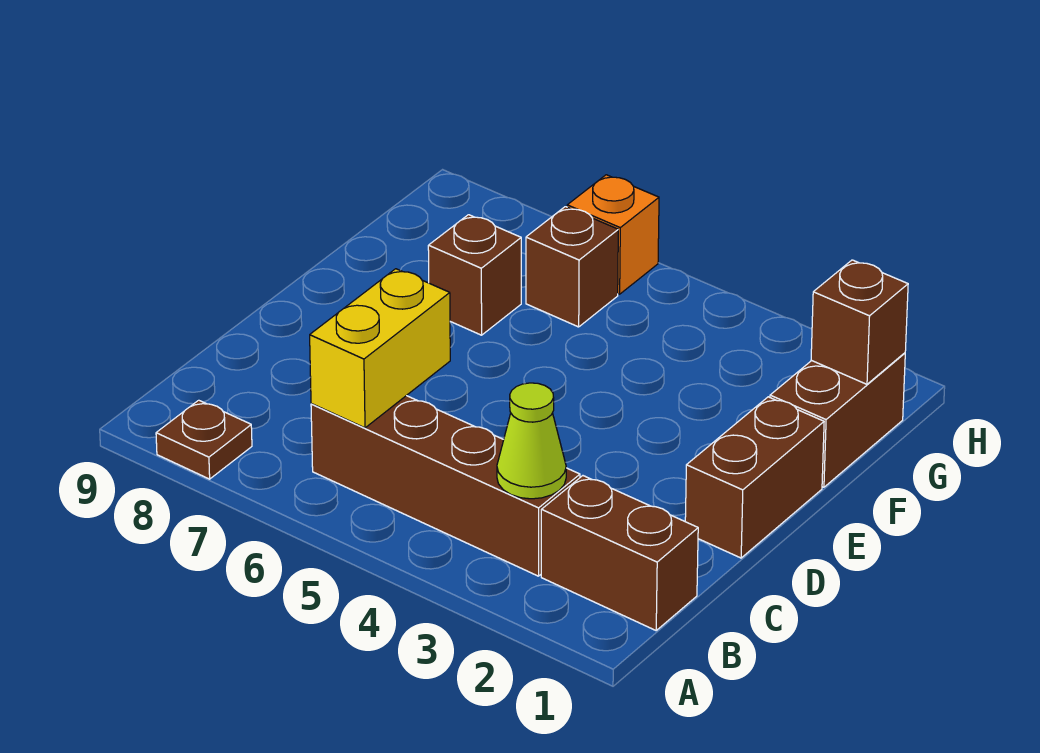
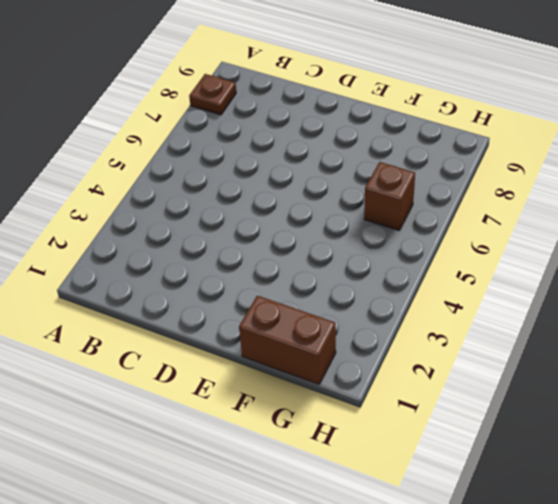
none -> brown 1x2 brick [541,476,698,630]
none -> brown 1x4 brick [311,396,580,576]

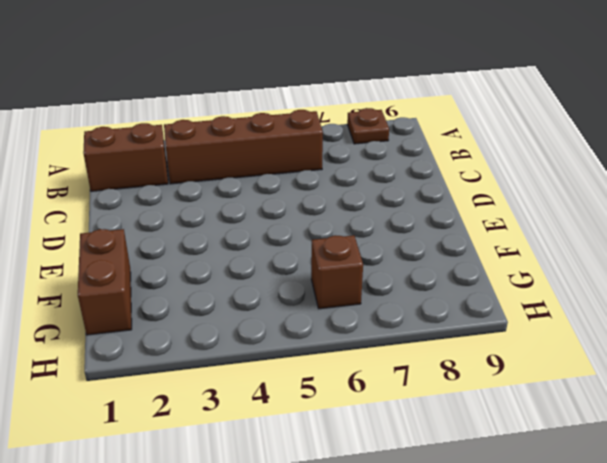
none -> brown 1x2 brick [685,397,824,558]
none -> brown 1x1 brick [428,215,521,335]

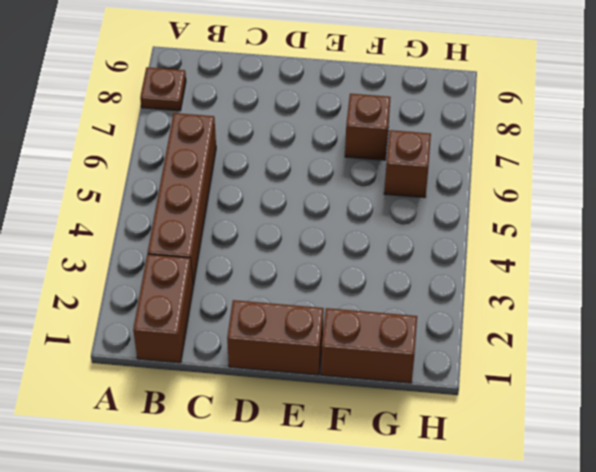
none -> orange 1x1 brick [567,175,659,294]
none -> lime 1x1 cone [497,383,566,499]

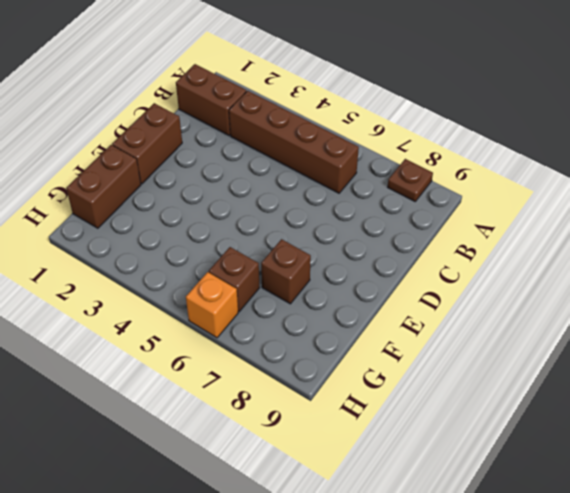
none -> lime 1x1 cone [497,383,566,499]
none -> yellow 1x2 brick [310,269,450,428]

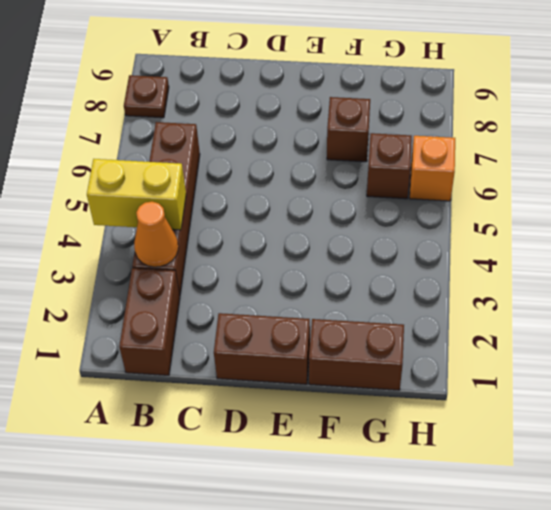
yellow 1x2 brick [87,159,186,230] -> yellow 1x2 brick moved to [310,269,450,428]
orange 1x1 cone [134,201,178,267] -> lime 1x1 cone [497,383,566,499]
none -> brown 1x1 brick [811,260,908,384]

